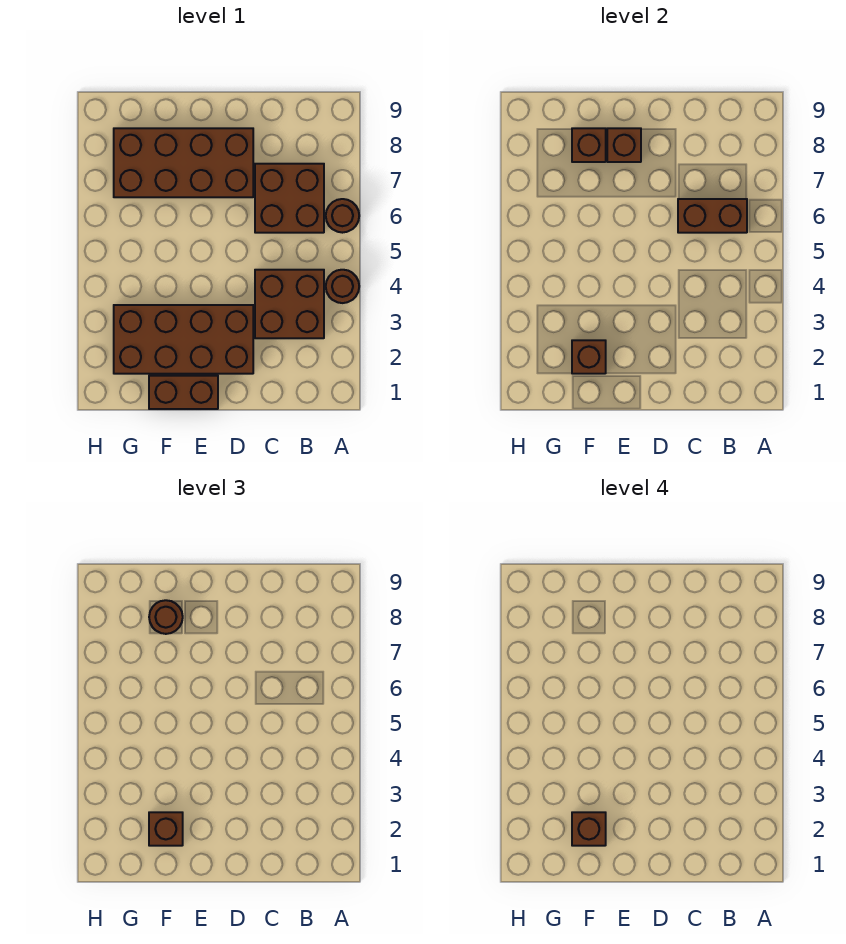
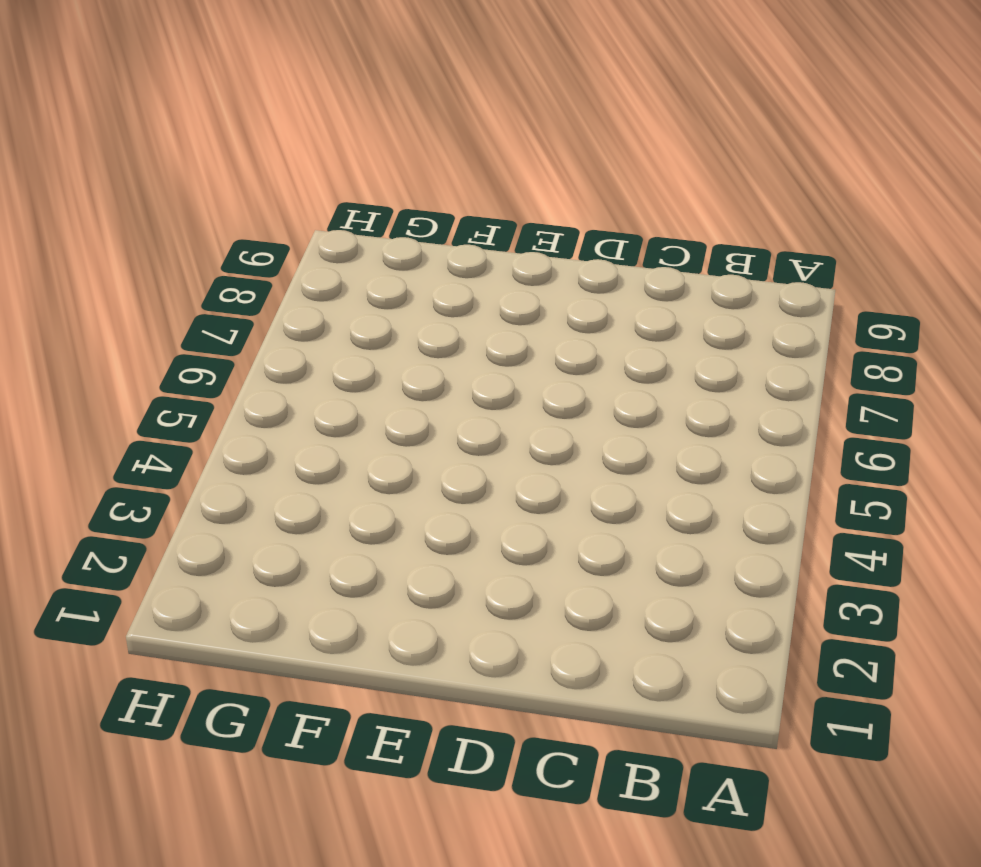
none -> brown 1x1 round brick [326,270,359,303]
none -> brown 1x1 round brick [326,199,359,233]
none -> brown 2x2 brick [255,270,324,338]

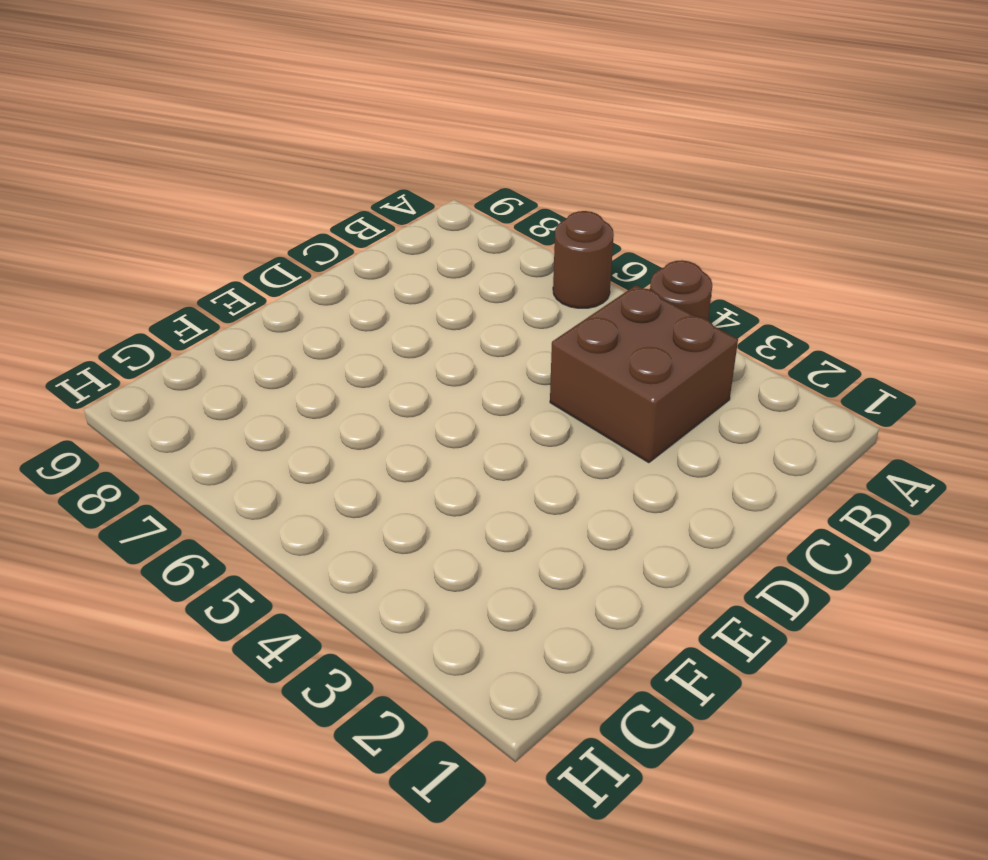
none -> brown 2x2 brick [255,164,324,233]
none -> brown 2x4 brick [114,305,253,374]
none -> brown 2x4 brick [114,128,253,197]

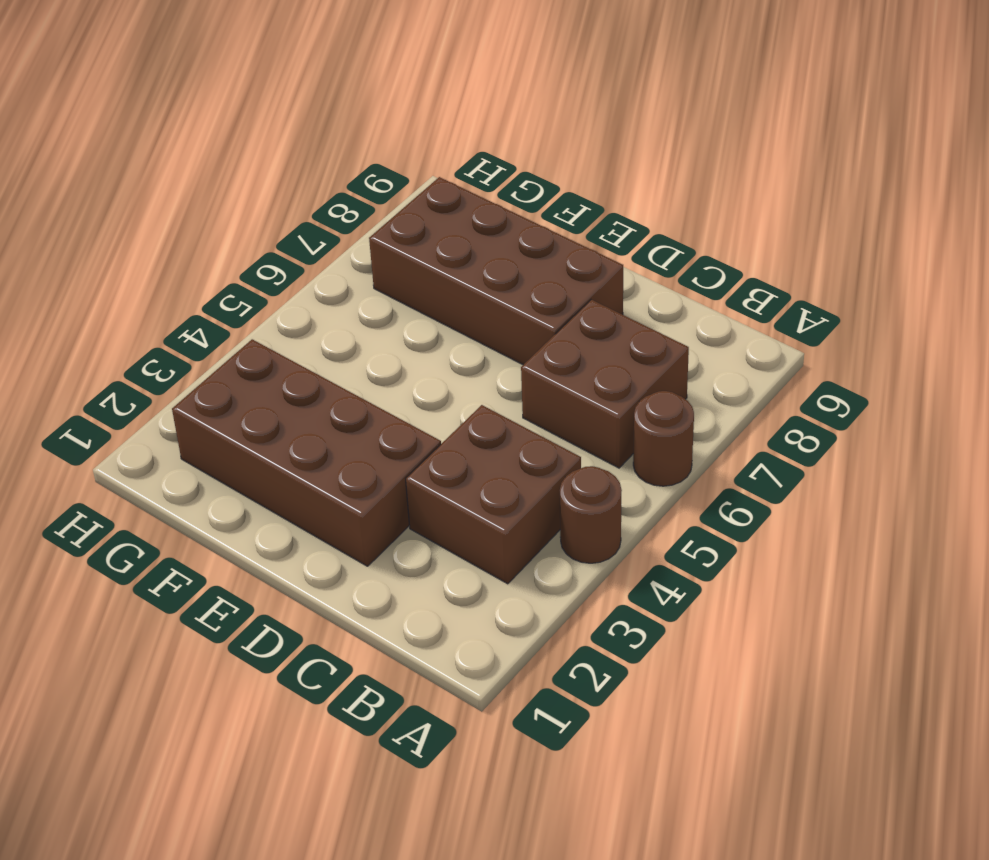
none -> brown 1x2 brick [149,376,218,409]
none -> brown 1x2 brick [678,199,747,233]
none -> brown 1x1 brick [607,128,641,162]

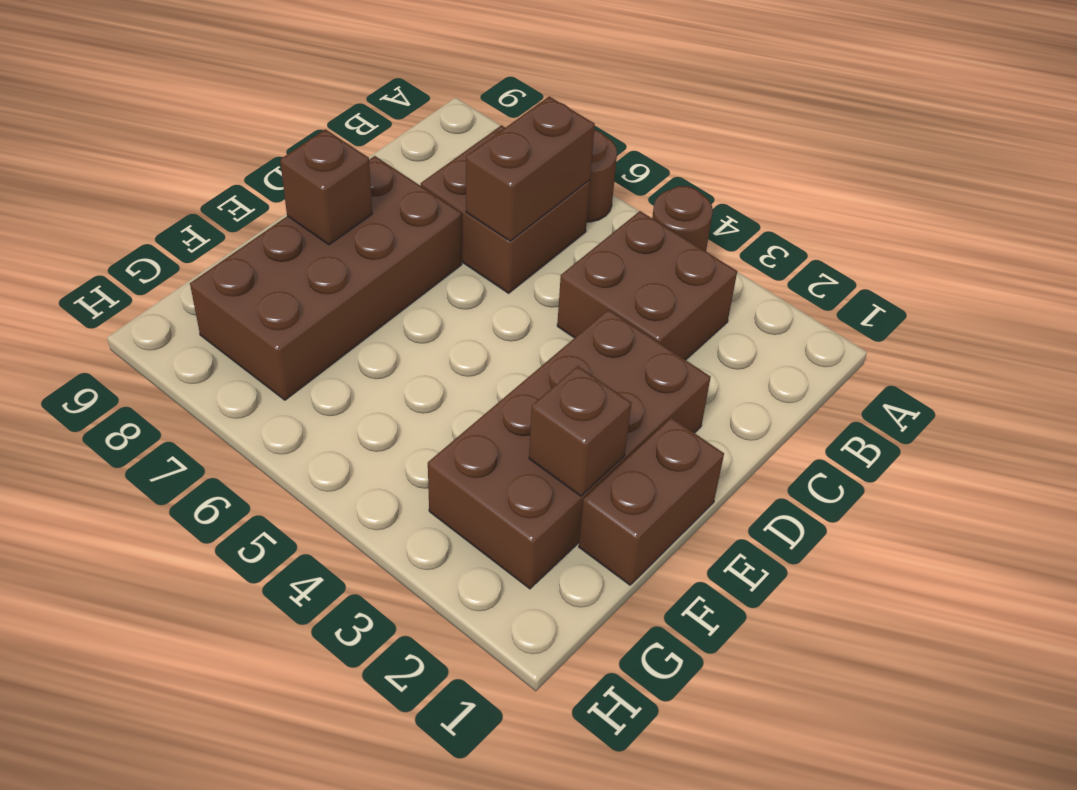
none -> brown 1x1 brick [572,128,606,162]
none -> brown 1x1 brick [149,812,183,846]
none -> brown 1x1 round brick [149,600,183,634]

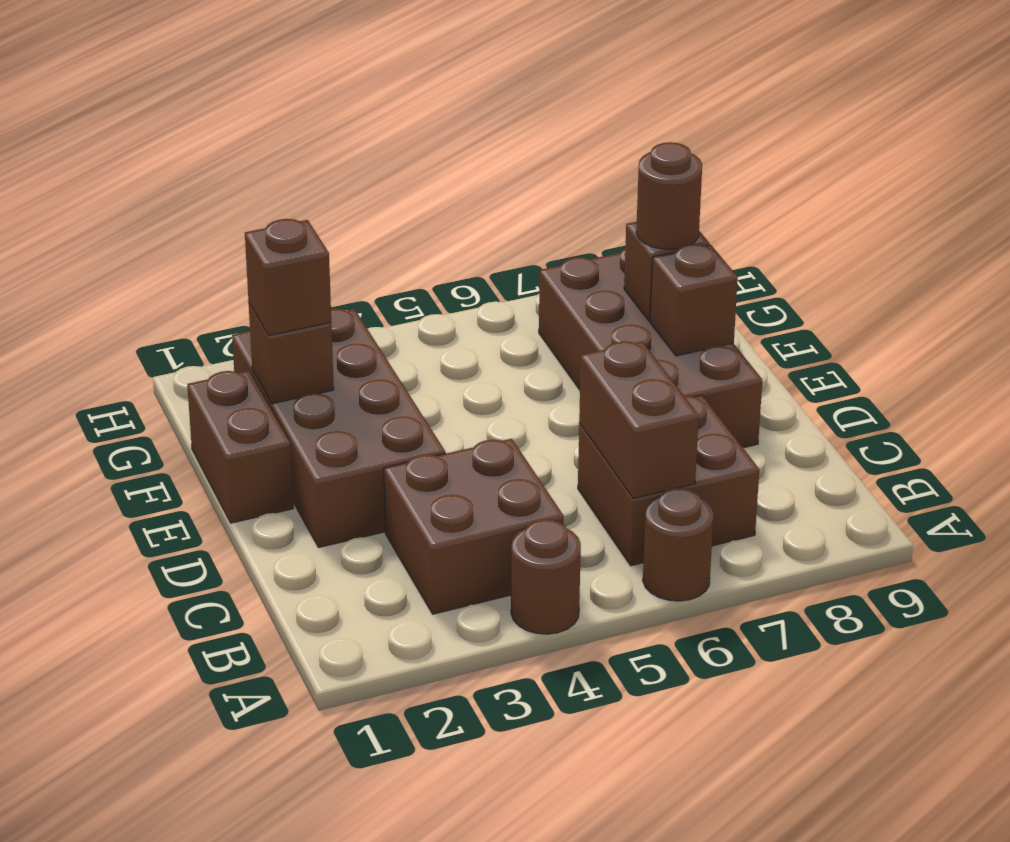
none -> brown 1x1 brick [572,812,606,846]

